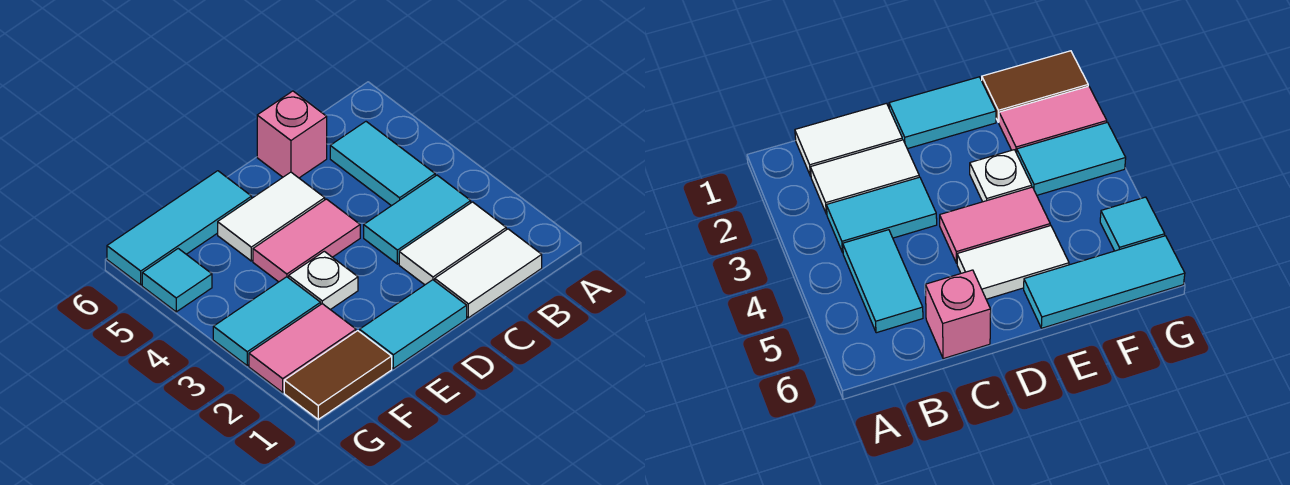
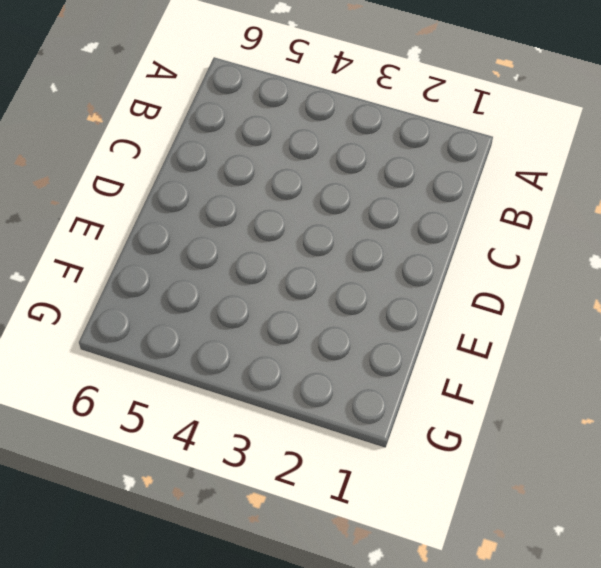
none -> white 1x2 tile [435,229,542,318]
none -> white 1x2 tile [399,202,506,285]
none -> cyan 1x2 tile [364,175,471,264]

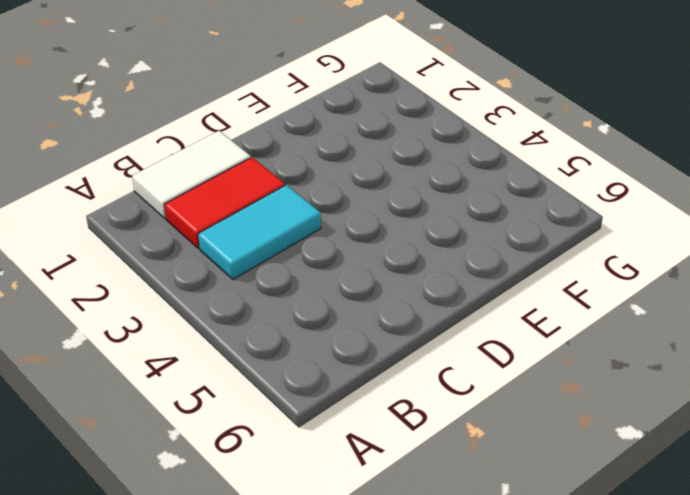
red 1x2 tile [164,157,285,248] -> white 1x2 tile [399,202,506,285]
none -> cyan 1x2 tile [330,122,435,206]
none -> pink 1x1 brick [257,91,327,178]
none -> cyan 1x2 tile [360,280,467,369]

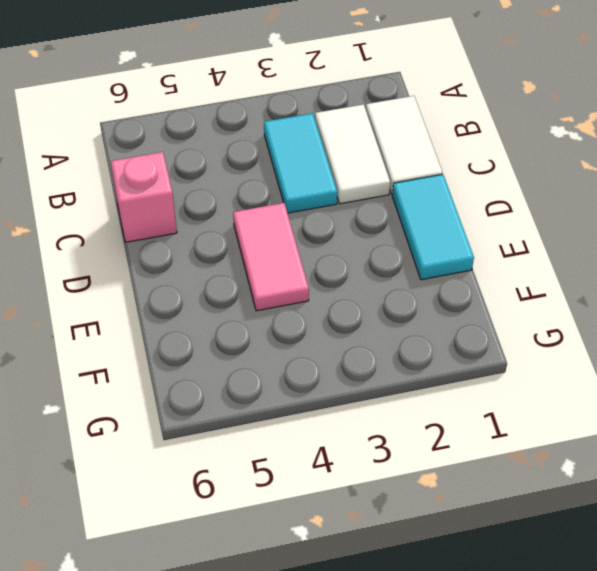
none -> cyan 1x2 tile [330,122,435,206]
none -> white 1x2 tile [218,172,325,261]
none -> white 1x1 plate [289,251,358,310]

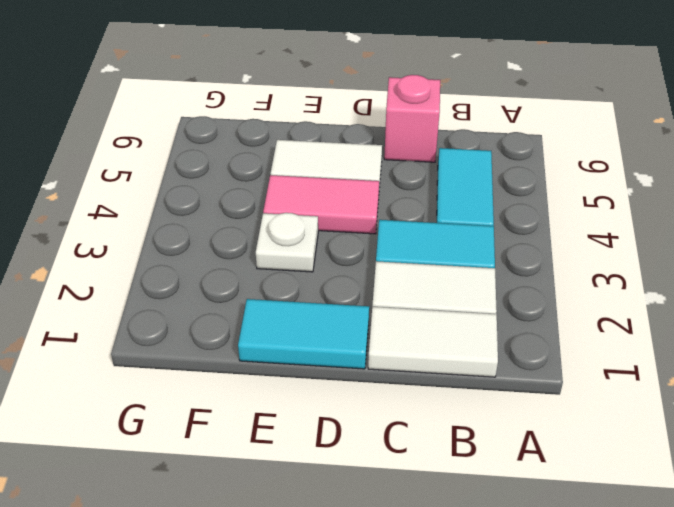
none -> cyan 1x3 tile [107,171,252,285]
none -> brown 1x2 tile [284,331,392,419]
none -> pink 1x2 tile [249,304,356,392]

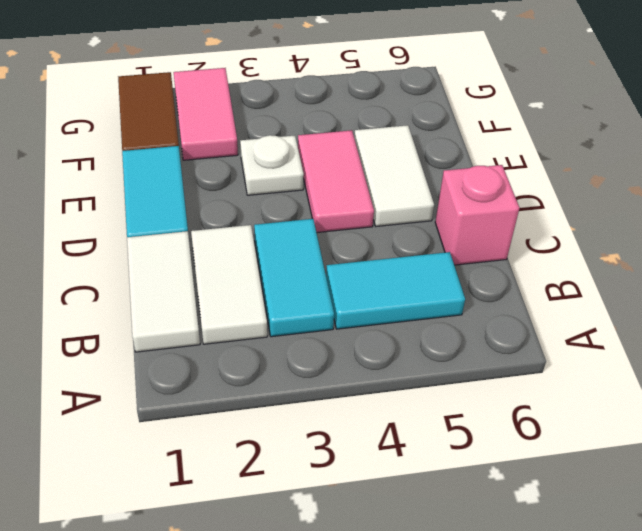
none -> cyan 1x3 tile [107,171,252,285]
none -> cyan 1x2 tile [213,277,321,365]
none -> cyan 1x1 tile [142,249,212,312]

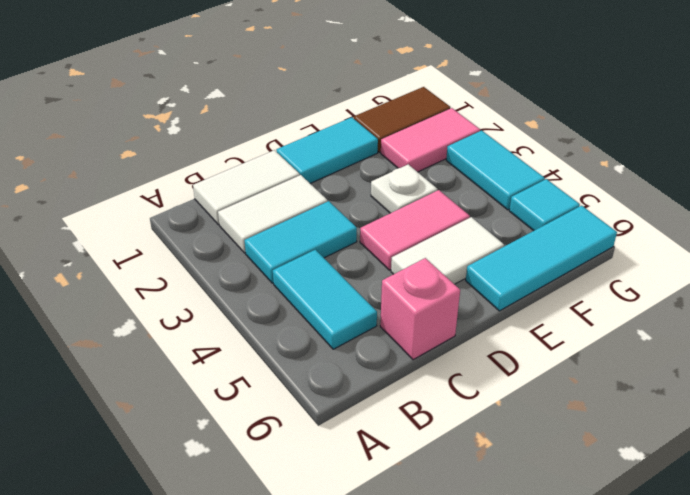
cyan 1x2 tile [446,130,545,210] -> cyan 1x2 tile turned to [213,277,321,365]

